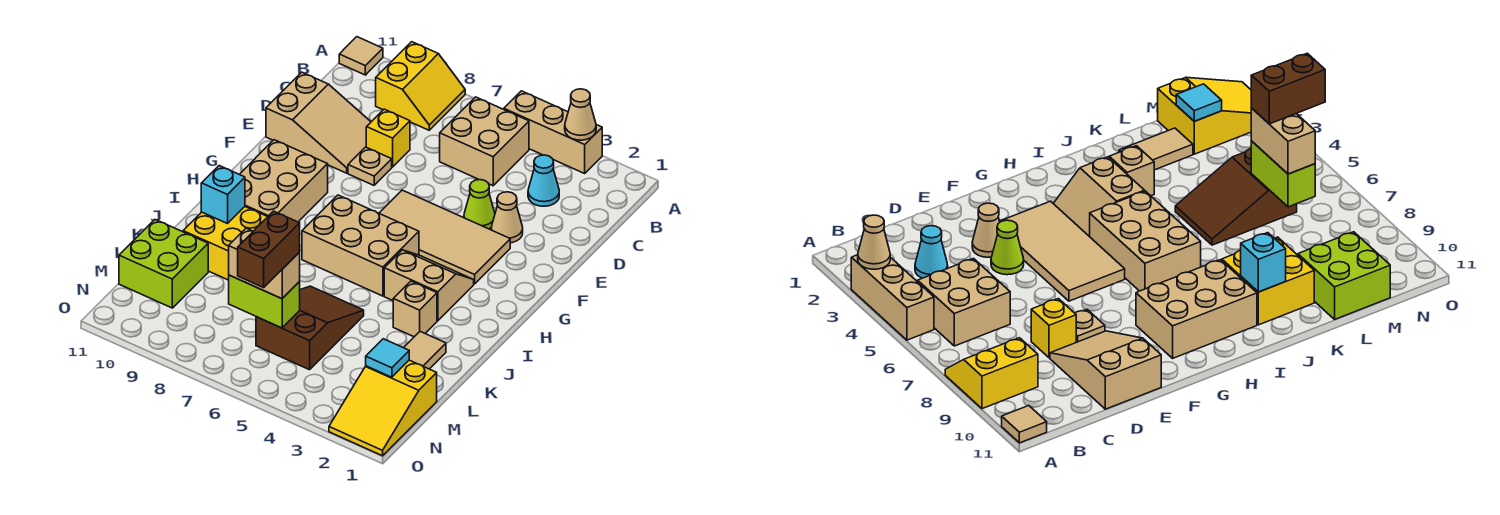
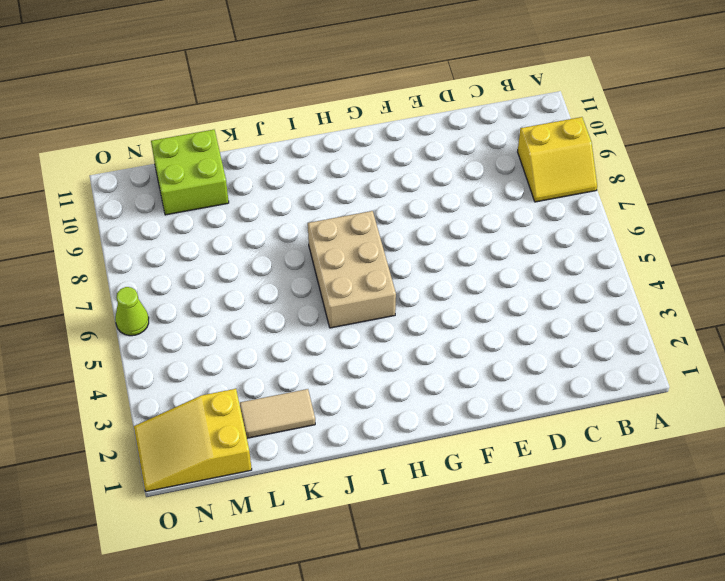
lime 1x1 cone [115,287,149,336] -> lime 1x1 cone moved to [464,180,495,229]
none -> tan 1x3 brick [504,91,602,173]
none -> tan 1x1 tile [339,37,383,75]
none -> tan 2x2 brick [440,97,529,186]

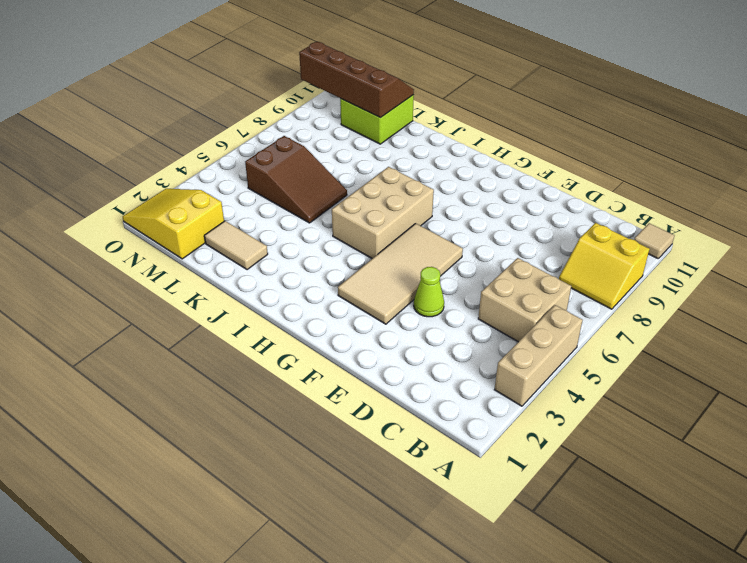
brown 2x4 slope [299,42,414,118] -> none
none -> cyan 1x1 cone [528,155,559,206]
none -> yellow 1x1 brick [366,109,410,167]
none -> tan 2x3 slope [266,72,371,173]

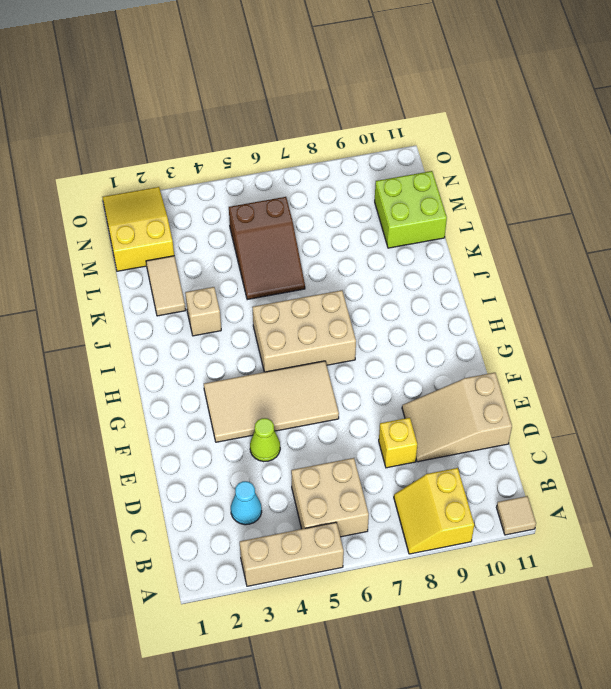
none -> tan 1x1 cone [491,192,523,243]
none -> tan 1x1 plate [348,147,392,185]
none -> tan 2x3 brick [240,140,328,222]

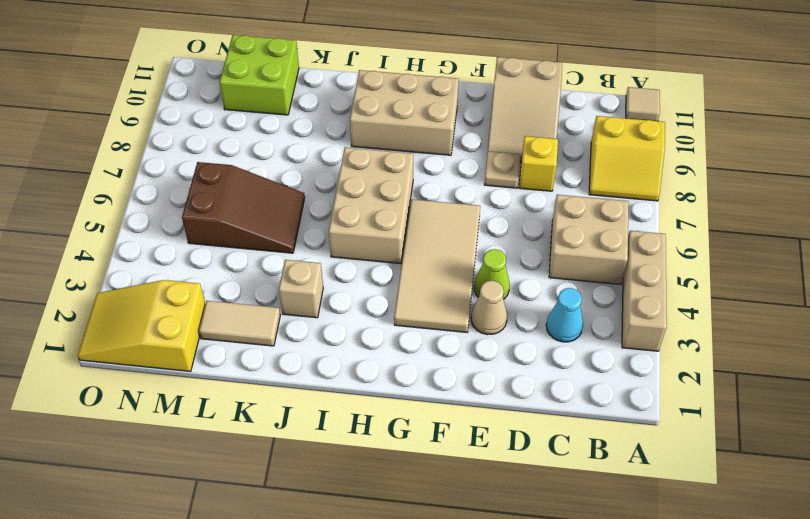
none -> tan 2x2 slope [384,250,474,321]
none -> yellow 2x2 brick [183,207,267,280]
none -> tan 1x1 cone [565,89,596,140]

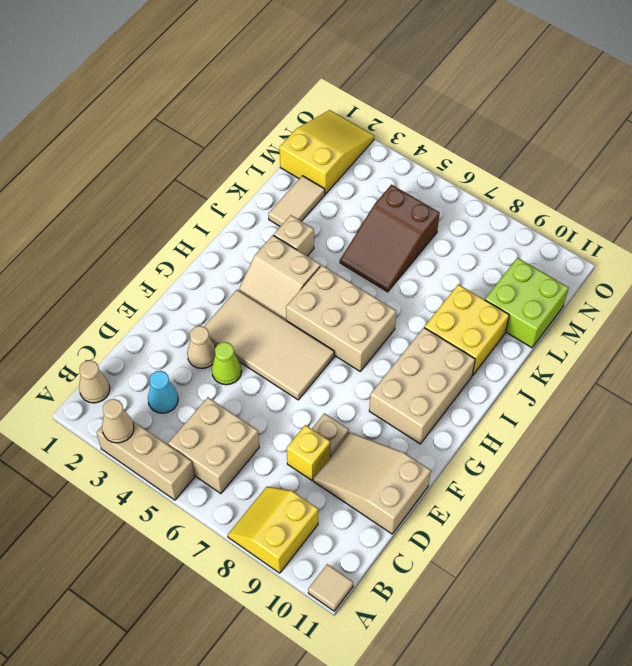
tan 1x1 cone [79,360,110,403] -> none
none -> cyan 1x1 brick [201,166,245,224]
none -> cyan 1x1 tile [366,339,409,377]
none -> lime 1x2 brick [229,275,300,328]

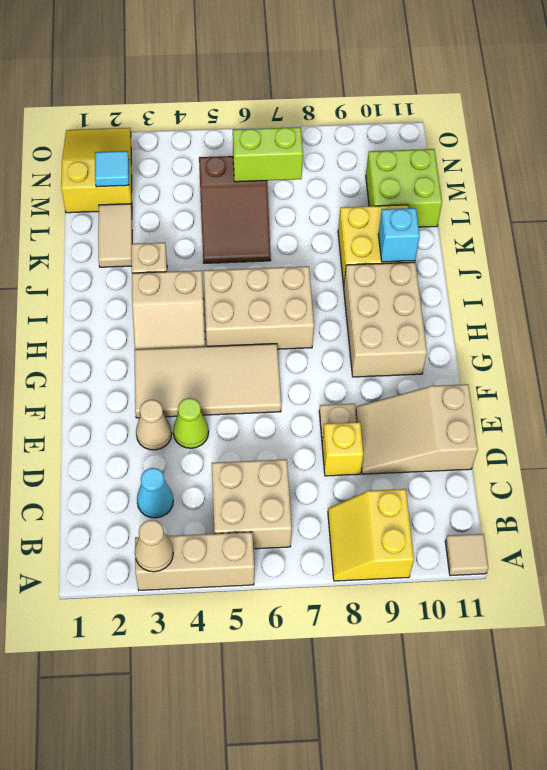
none -> tan 1x2 brick [229,228,300,299]
none -> brown 1x2 brick [238,211,300,288]

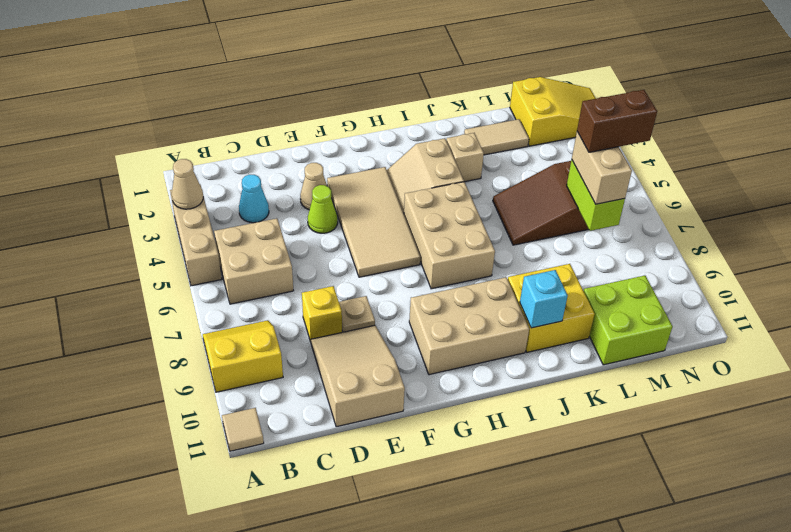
none -> cyan 1x1 tile [366,339,409,377]

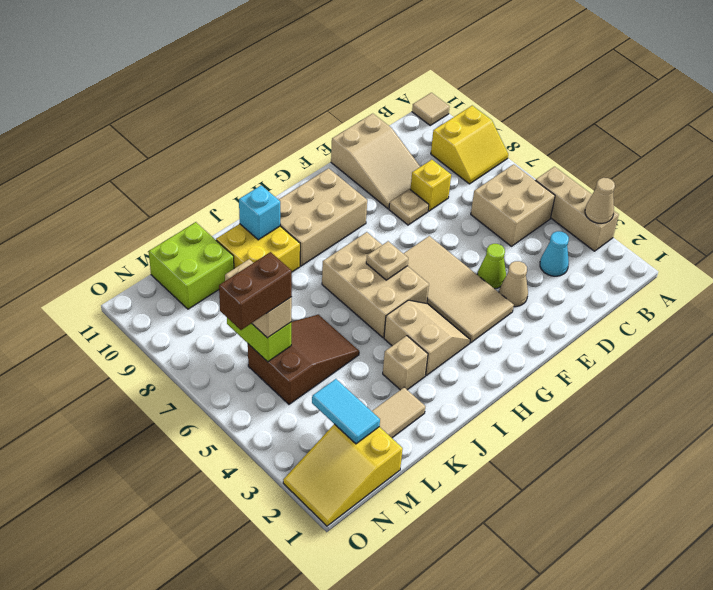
tan 1x1 plate [366,241,408,280] -> none
cyan 1x2 tile [312,379,380,444] -> cyan 1x1 tile [366,339,409,377]

